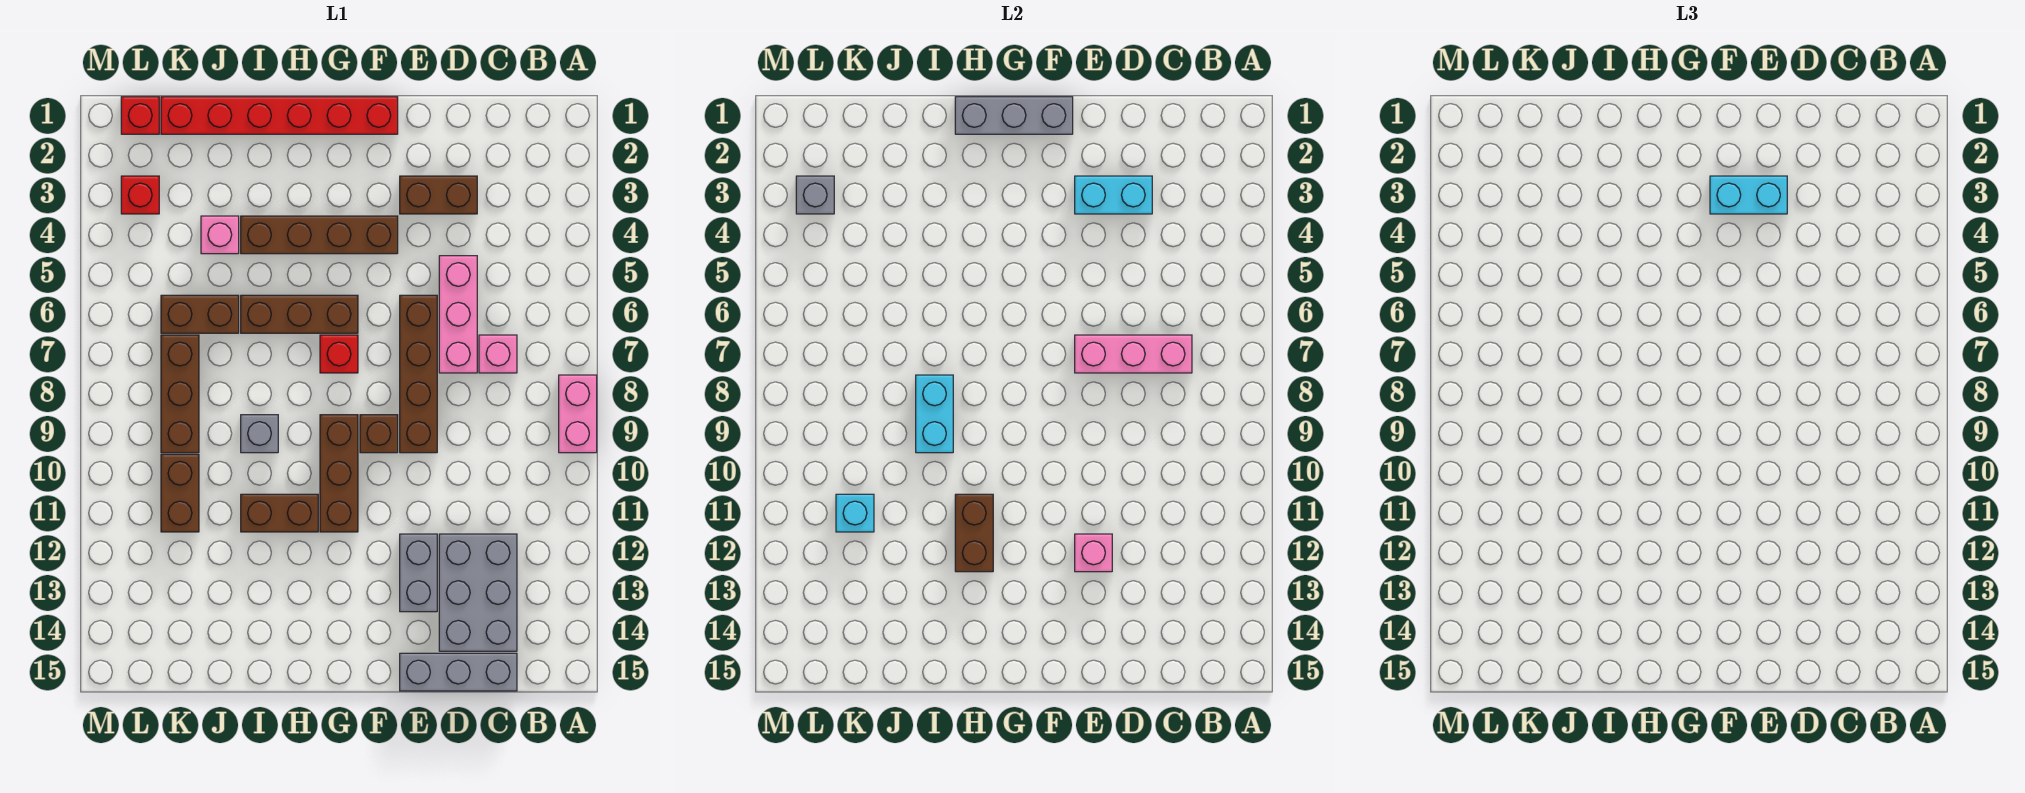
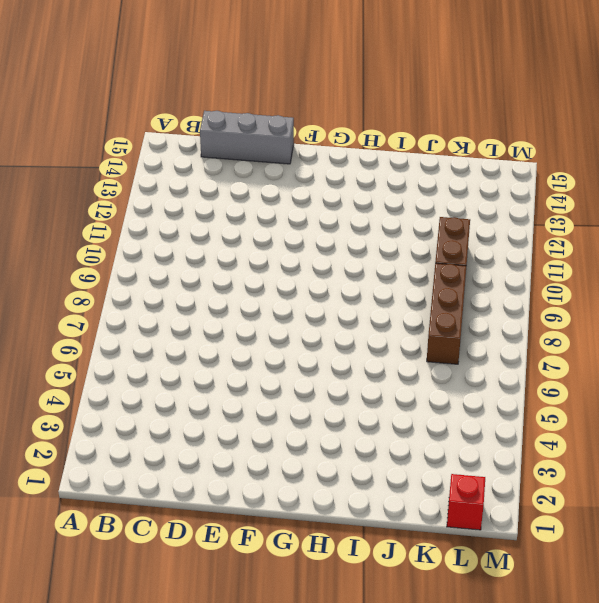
none -> pink 1x2 brick [559,375,597,453]
none -> pink 1x1 brick [479,335,517,373]
none -> grey 2x3 brick [439,534,517,651]
none -> brown 1x2 brick [400,176,477,214]

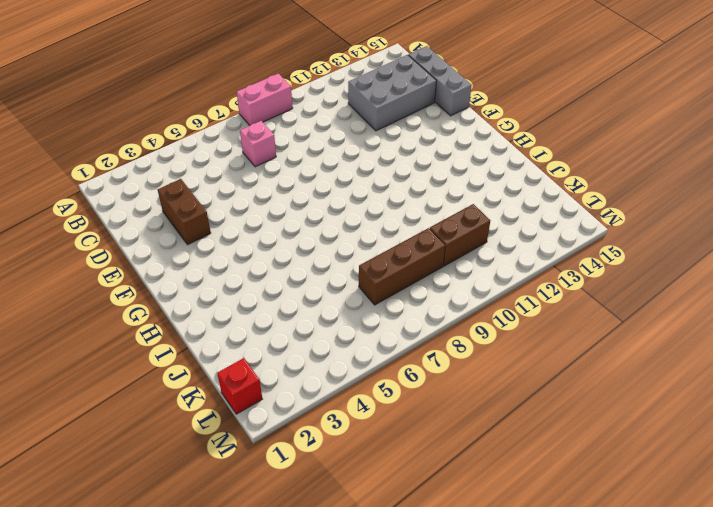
none -> pink 1x3 brick [439,256,477,373]
none -> brown 1x4 brick [400,295,437,453]
none -> grey 1x2 brick [400,534,437,612]
none -> red 1x6 brick [161,97,398,134]

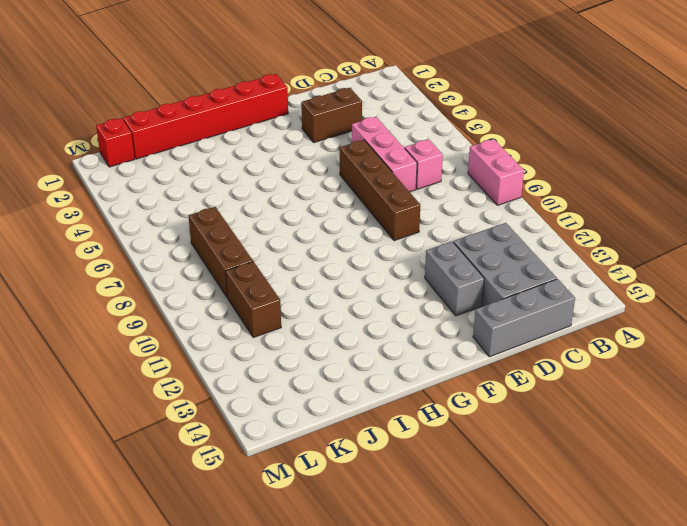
none -> brown 1x4 brick [241,216,398,254]
none -> brown 1x1 brick [360,415,398,453]
none -> brown 1x3 brick [241,295,358,333]
none -> red 1x1 brick [320,335,358,373]

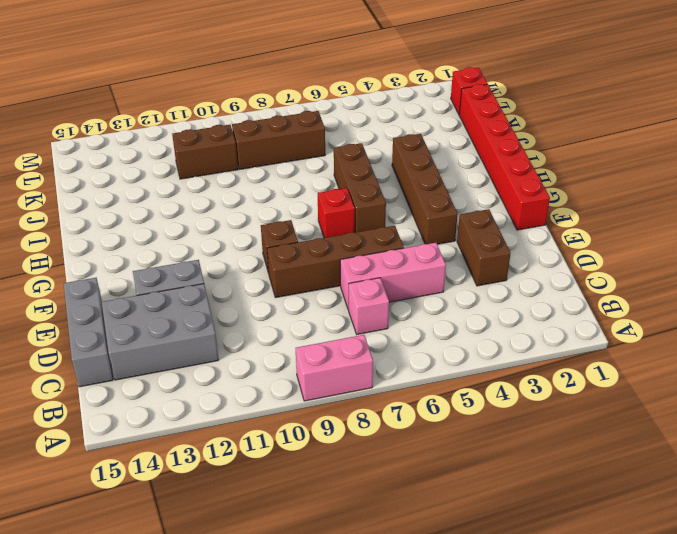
none -> brown 1x3 brick [320,415,358,532]
none -> brown 1x2 brick [241,494,318,532]
none -> grey 1x1 brick [241,415,278,453]
none -> pink 1x1 brick [201,216,239,254]

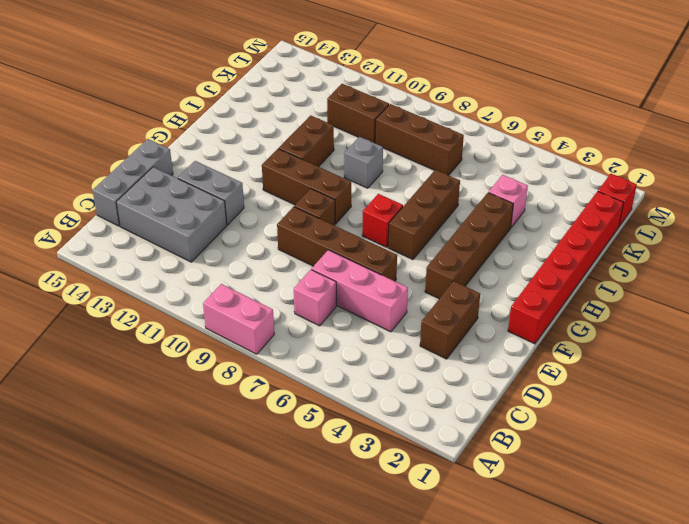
none -> brown 1x2 brick [161,295,239,333]
none -> red 1x1 brick [121,176,159,214]
none -> pink 1x3 brick [1075,335,1192,373]
none -> cyan 1x2 brick [1075,176,1152,214]

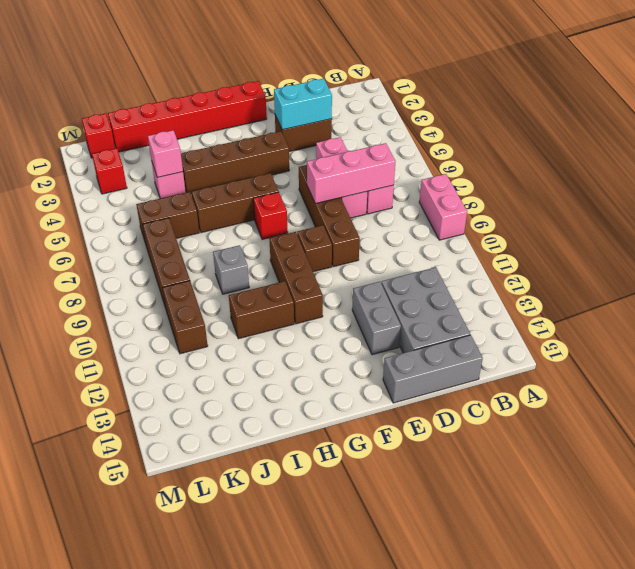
pink 1x1 brick [148,130,183,177] -> pink 1x1 brick moved to [1075,534,1112,572]
none -> grey 1x3 brick [955,97,1073,134]
none -> brown 1x2 brick [955,494,993,572]
none -> cyan 1x2 brick [916,375,953,453]
none -> cyan 1x1 brick [836,494,874,532]

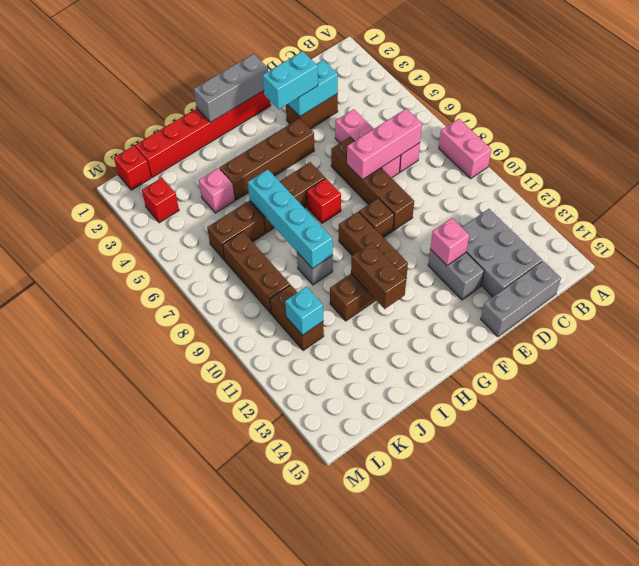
cyan 1x4 brick [248,170,333,269] -> cyan 1x2 brick [916,375,953,453]
none -> grey 1x1 brick [796,176,834,214]

